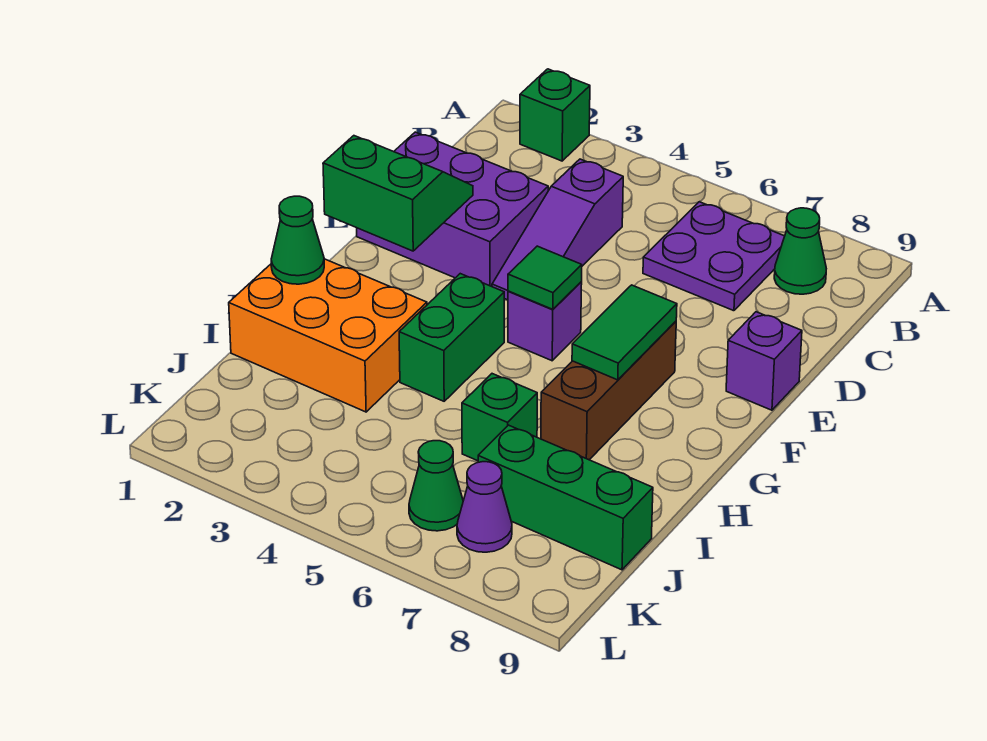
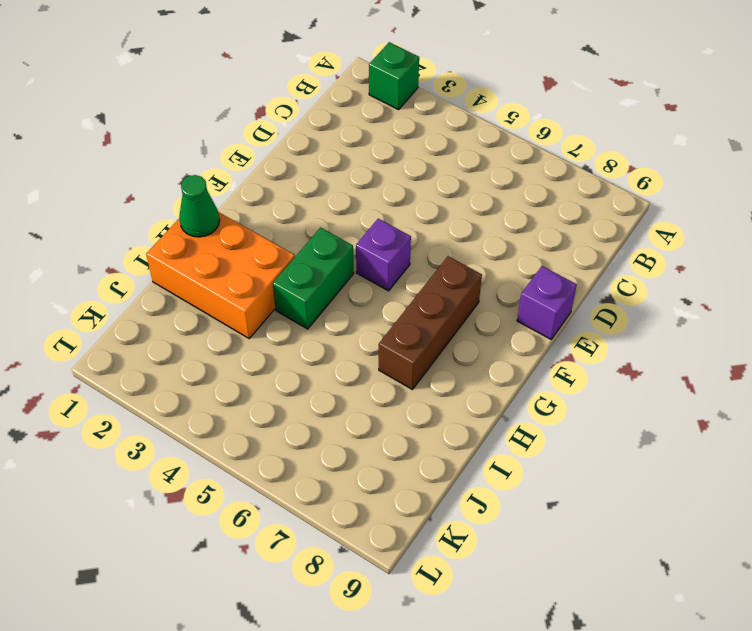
none -> purple 2x2 plate [643,202,785,311]
none -> green 1x1 cone [774,208,826,294]
none -> purple 1x3 slope [492,159,623,300]

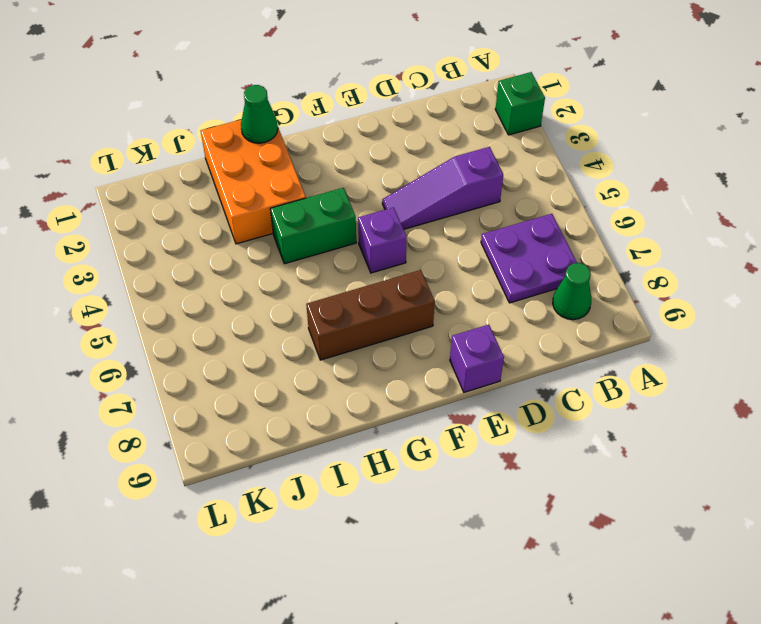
none -> purple 2x3 brick [357,132,548,287]
none -> green 1x1 brick [462,374,537,461]
none -> green 1x3 brick [478,425,653,570]

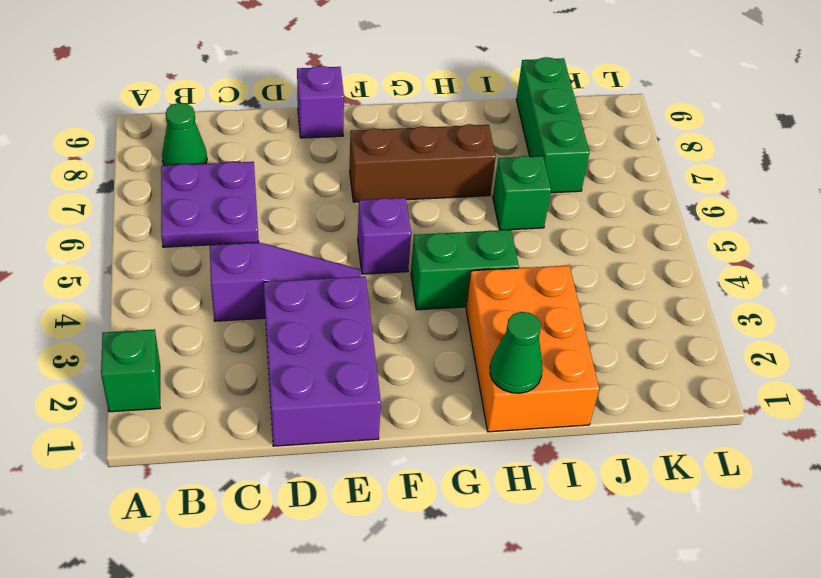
none -> green 1x1 cone [409,441,463,531]
none -> purple 1x1 cone [457,462,512,552]
none -> green 2x2 slope [323,136,473,251]

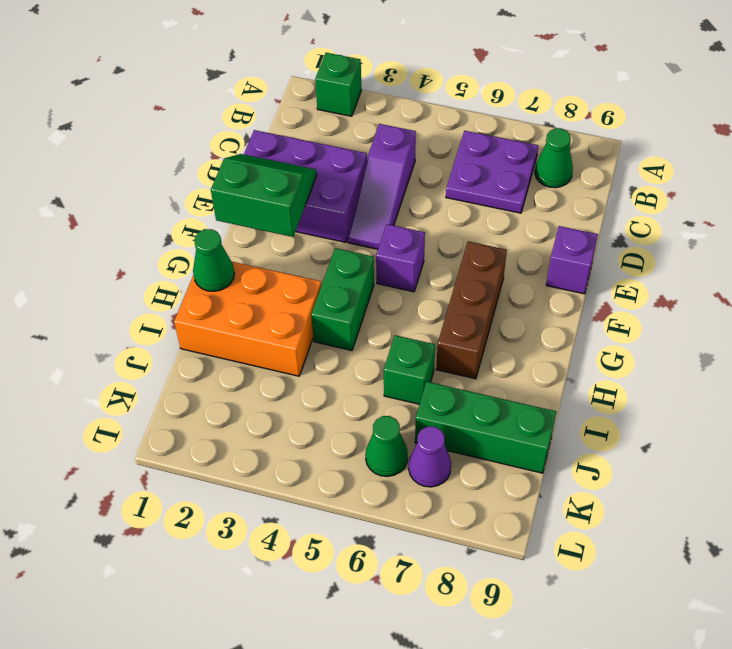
none -> green 1x1 tile [508,246,582,309]
none -> green 1x2 tile [572,285,677,380]

